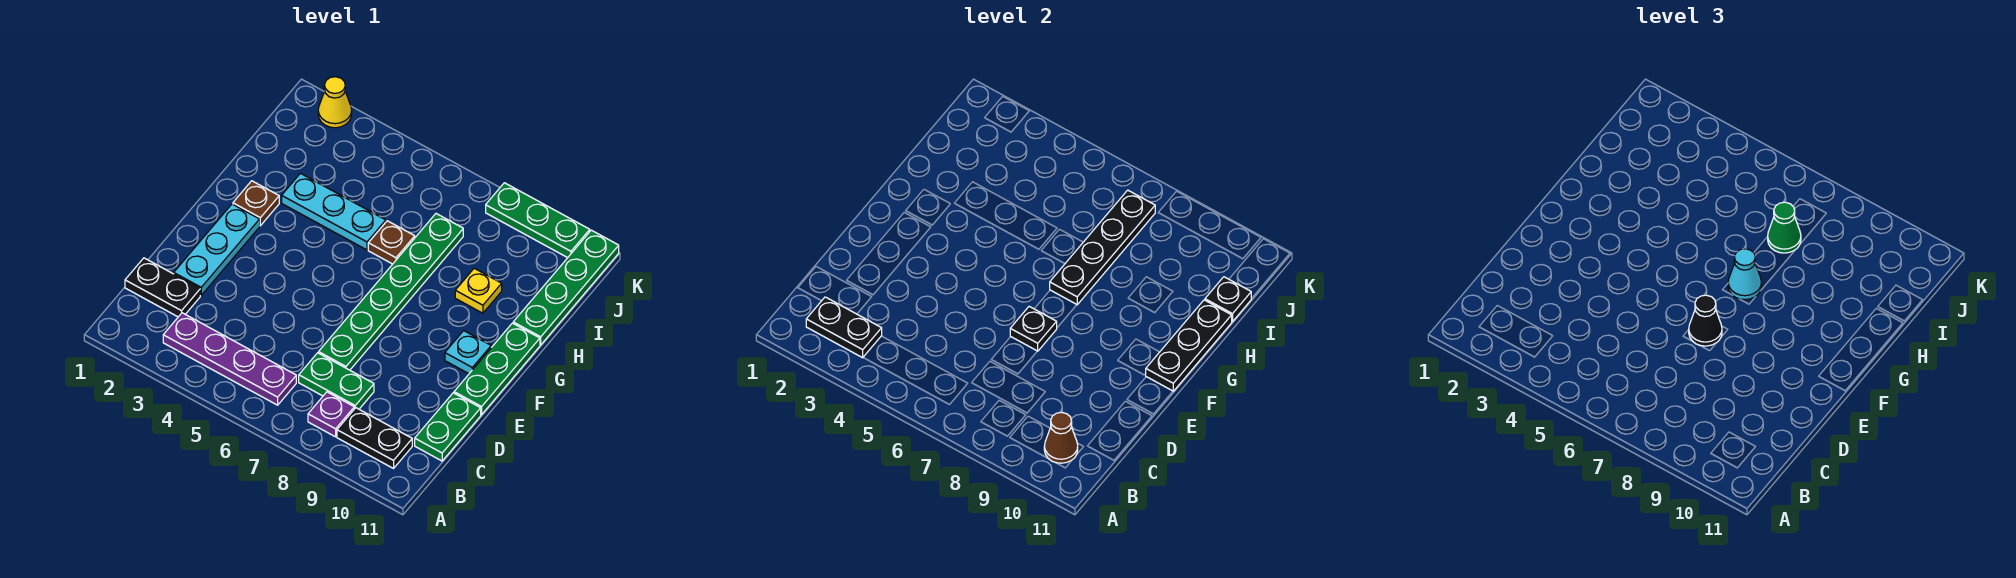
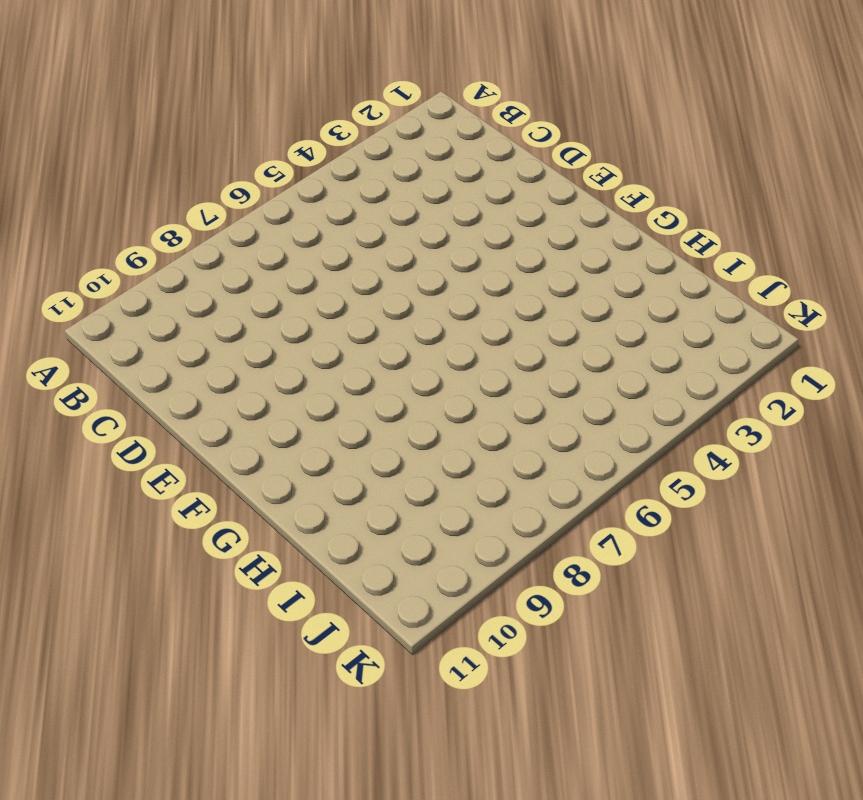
none -> purple 1x4 plate [163,313,296,405]
none -> purple 1x1 plate [308,392,354,437]
none -> black 1x2 plate [337,408,412,468]

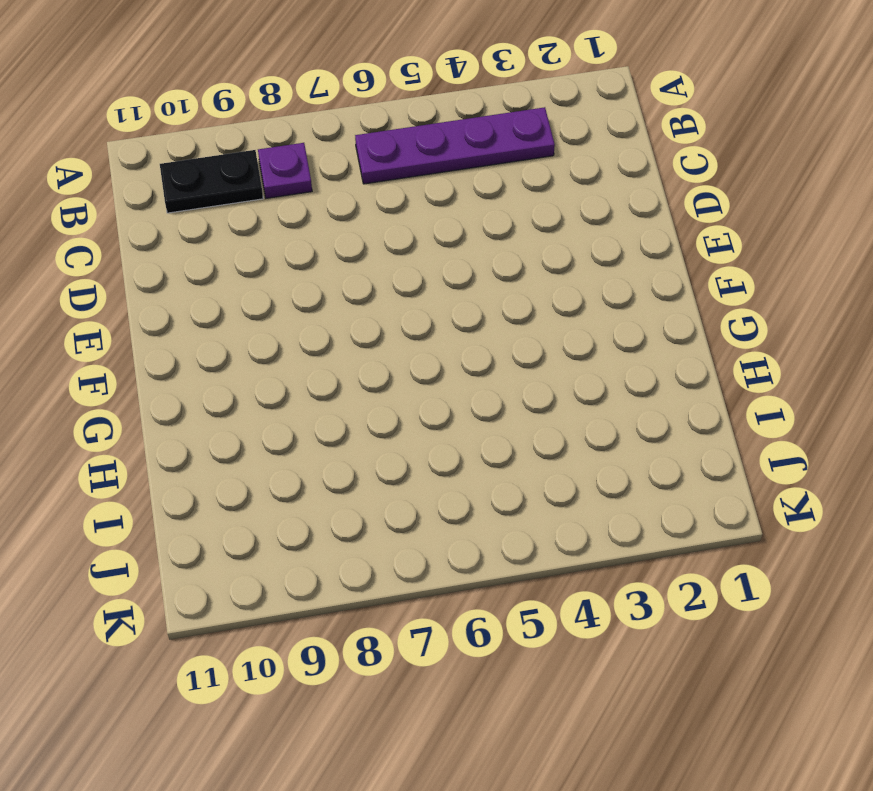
none -> black 1x2 plate [125,258,200,317]
none -> green 1x2 plate [299,353,374,409]
none -> green 1x2 plate [415,393,481,461]

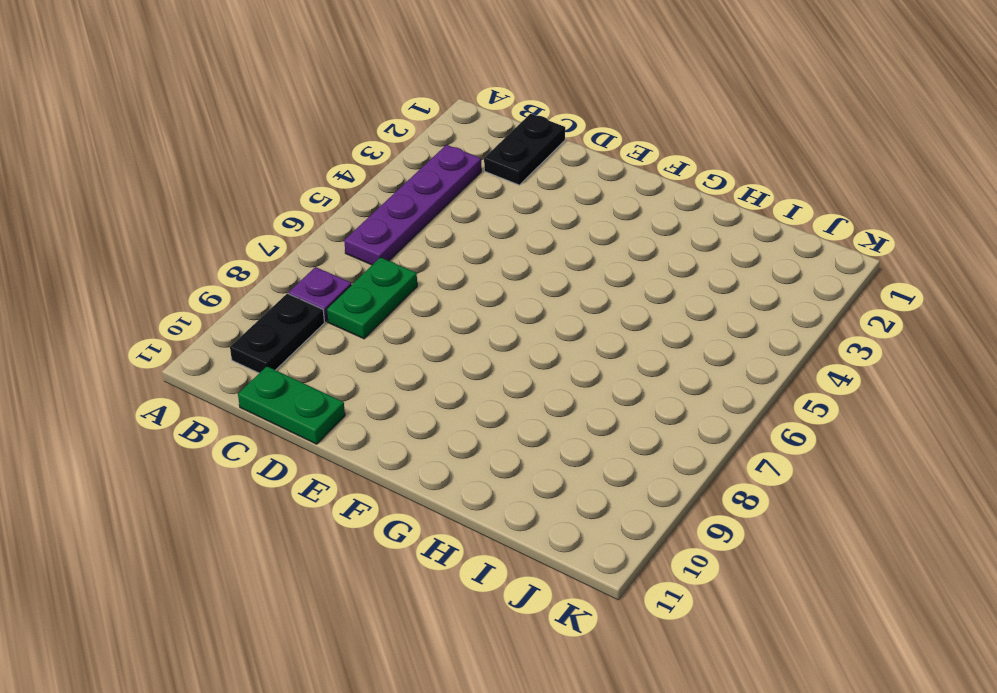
none -> cyan 1x3 plate [174,204,260,295]
none -> green 1x6 plate [319,214,463,370]
none -> green 1x3 plate [454,323,540,415]

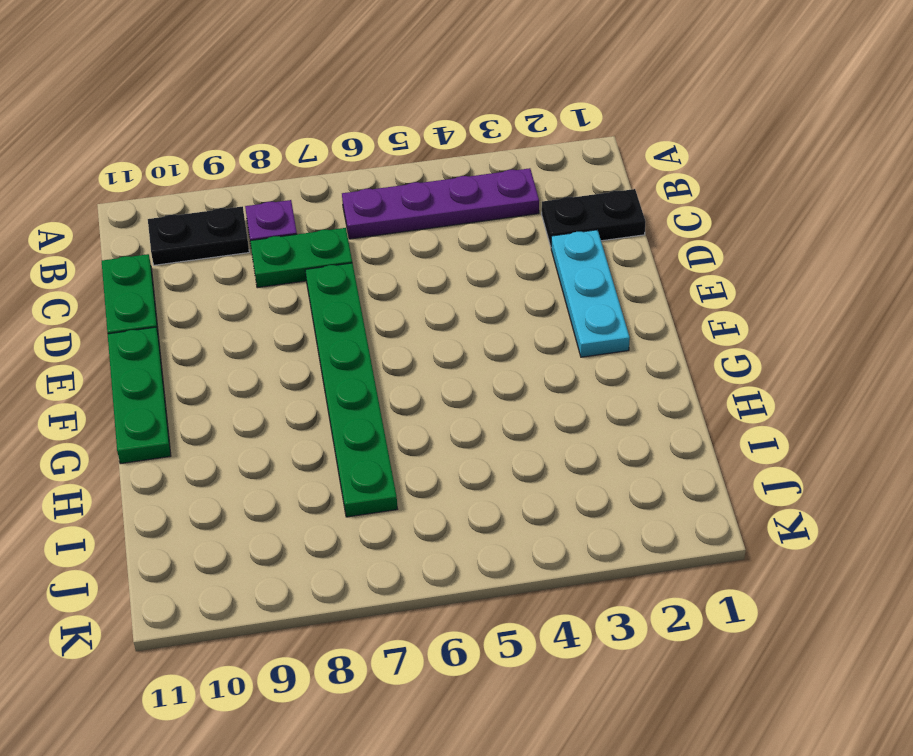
none -> cyan 1x1 plate [445,331,491,374]
none -> brown 1x1 plate [233,181,279,226]
none -> cyan 1x3 plate [282,173,386,250]

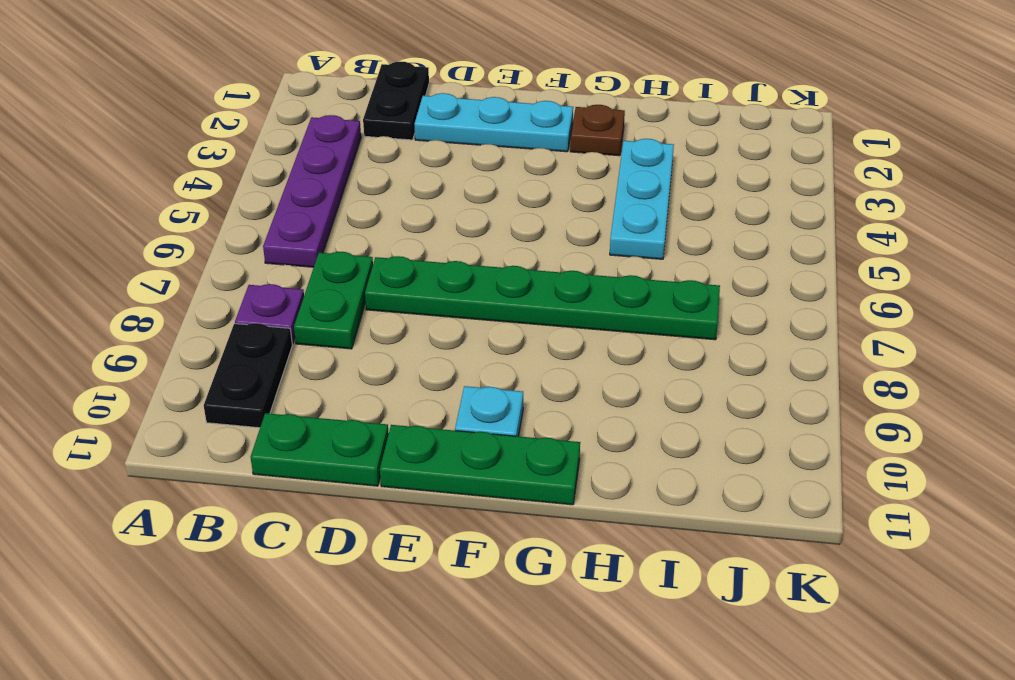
none -> brown 1x1 plate [368,221,415,264]
none -> yellow 1x1 plate [455,268,502,313]
none -> green 1x4 plate [513,230,619,345]

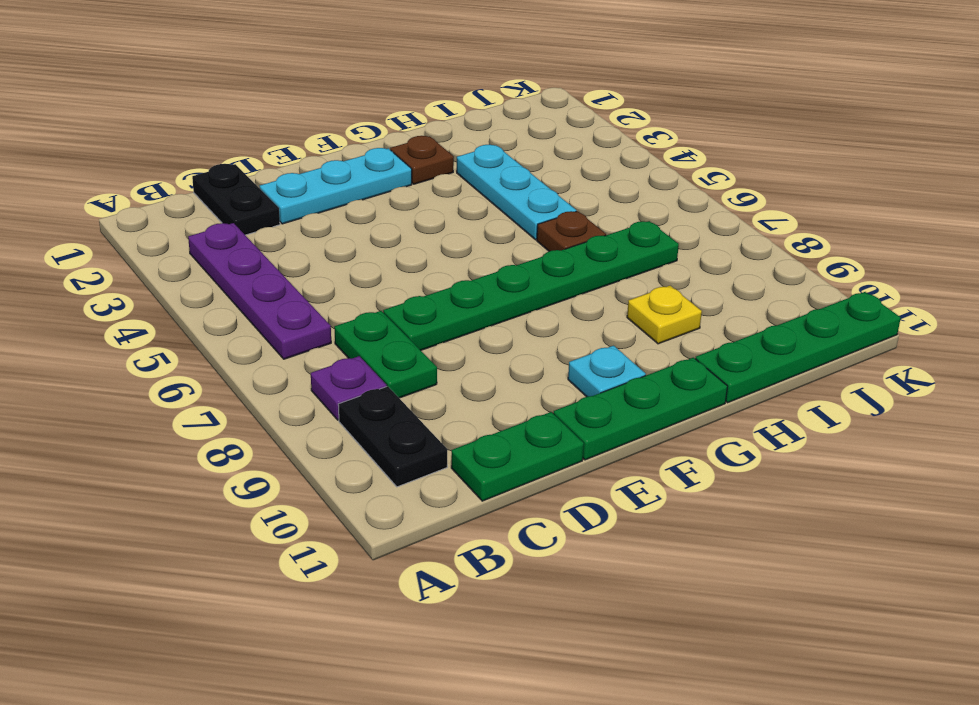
none -> yellow 1x1 cone [318,77,352,128]
none -> green 1x3 plate [486,183,590,258]
none -> black 1x2 plate [806,297,882,358]

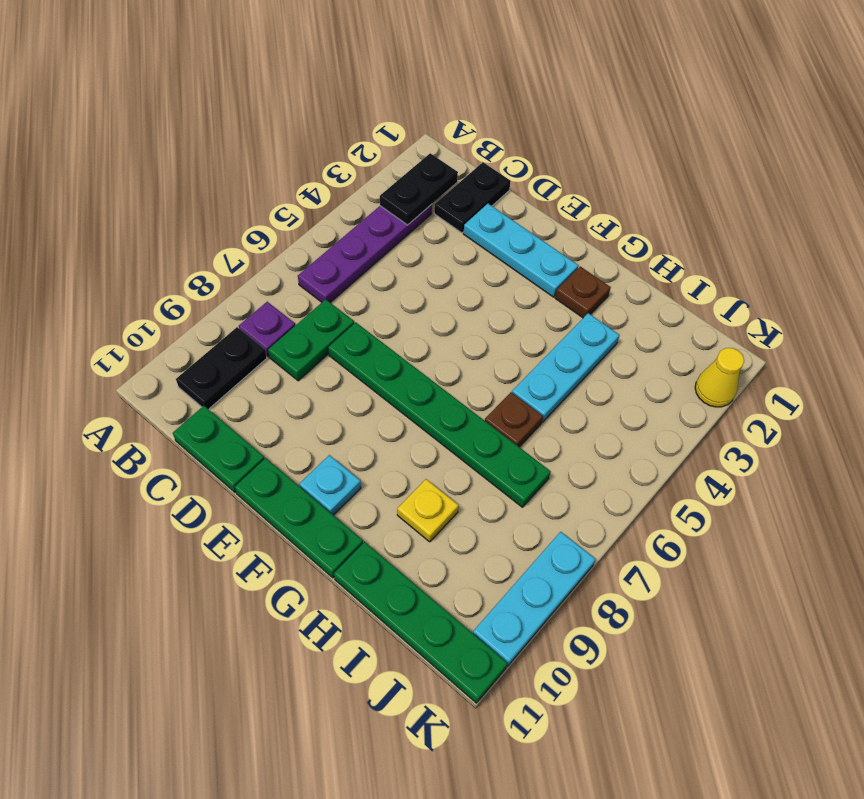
cyan 1x3 plate [473,532,596,666] -> green 1x3 plate [486,183,590,258]
none -> brown 1x1 cone [1044,412,1078,463]
none -> black 1x1 plate [1010,306,1057,351]
none -> black 1x3 plate [1146,300,1232,391]

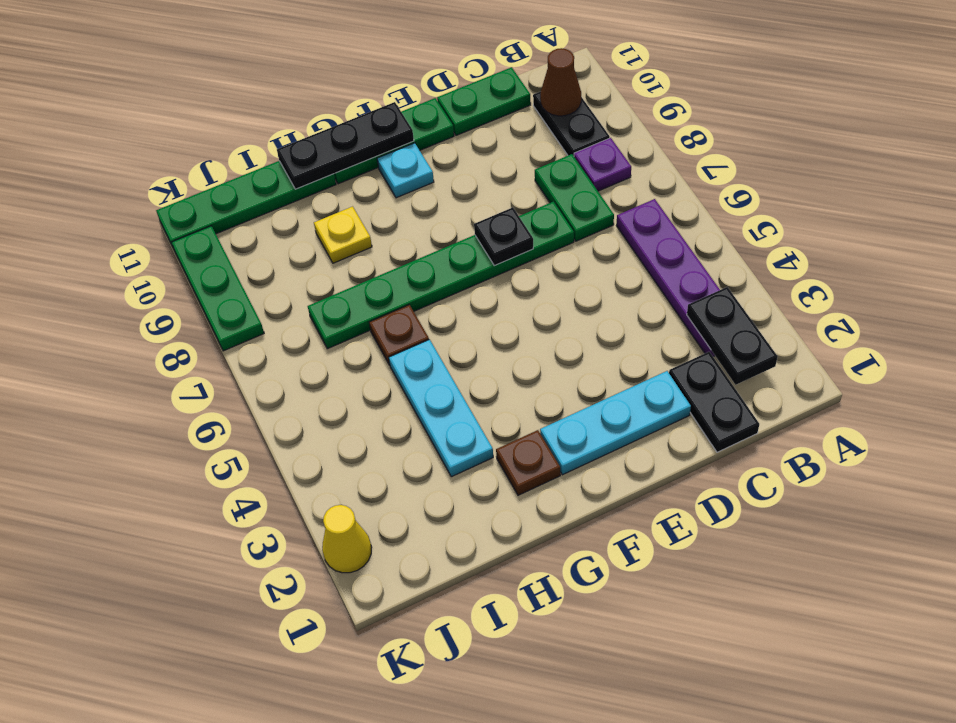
none -> black 1x4 plate [1050,190,1155,305]
none -> black 1x1 plate [1205,277,1251,322]
none -> black 1x1 cone [1689,295,1722,346]

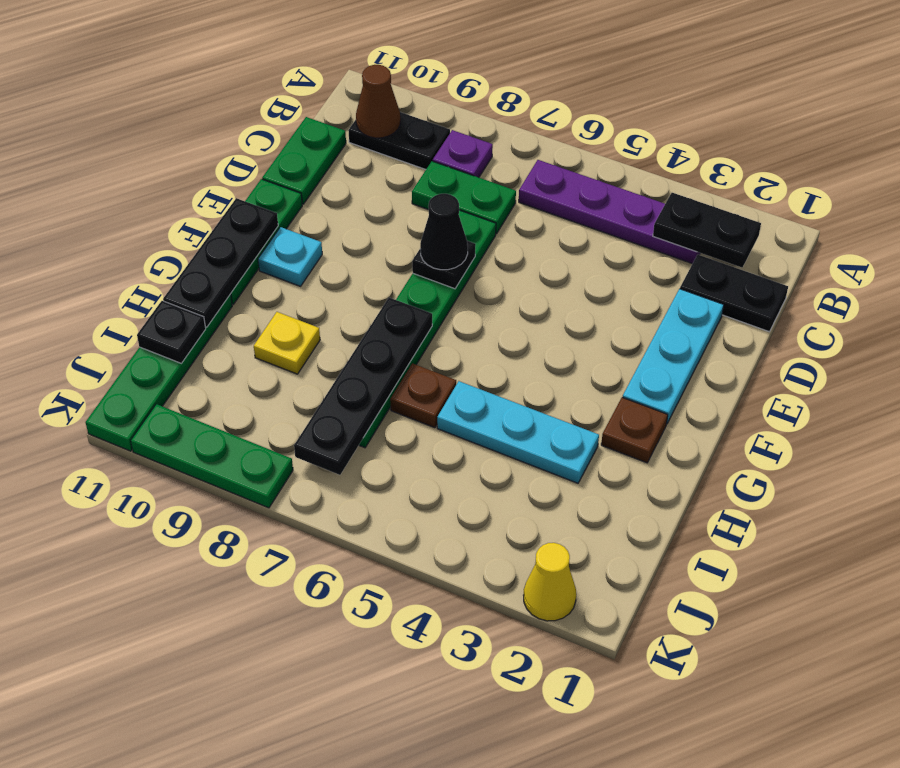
none -> cyan 1x1 cone [1728,249,1762,300]
none -> green 1x1 cone [1768,202,1801,253]

